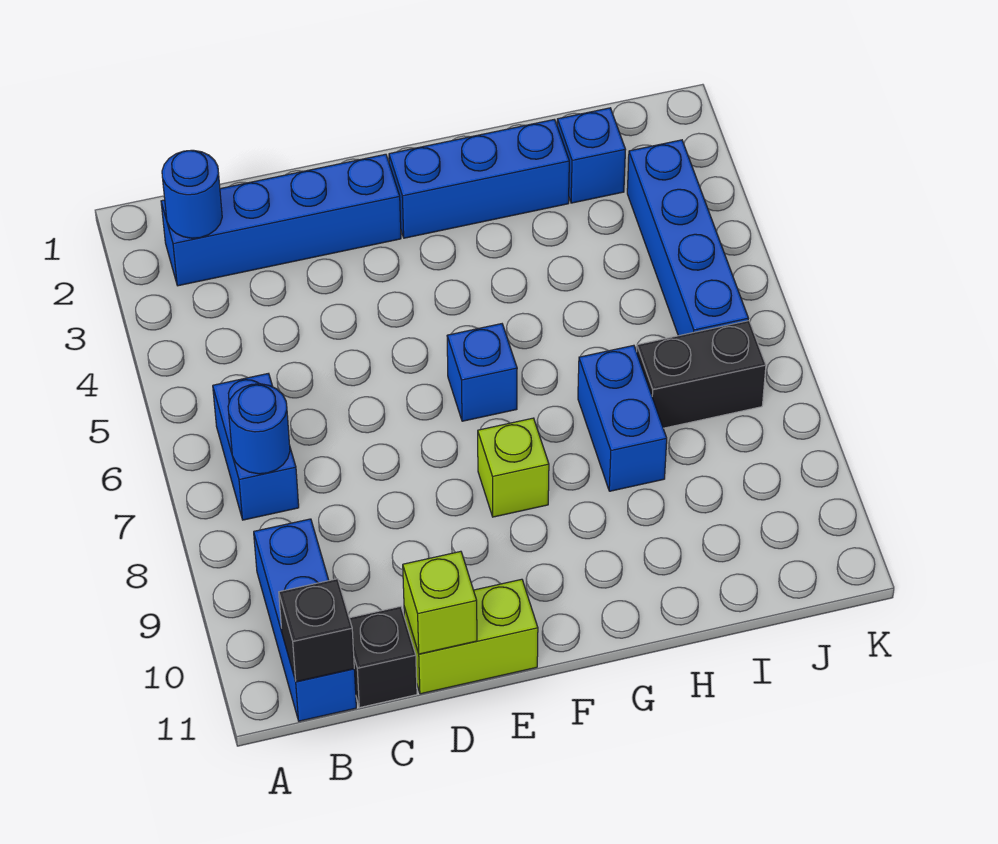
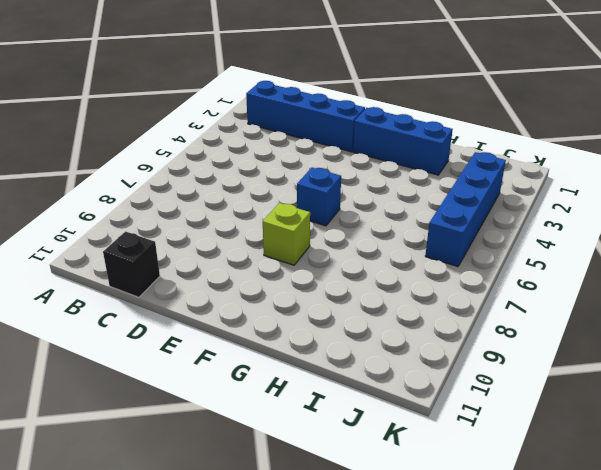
none -> blue 1x2 brick [213,373,299,520]
none -> blue 1x3 brick [254,519,356,721]
none -> lime 1x2 brick [404,579,538,694]

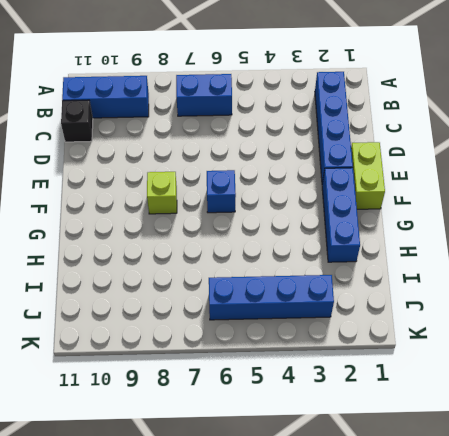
lime 1x2 brick [351,142,385,209] -> lime 1x2 brick moved to [404,579,538,694]
none -> blue 1x2 brick [578,345,667,491]
none -> blue 1x1 brick [557,108,626,203]
none -> black 1x2 brick [637,321,766,428]

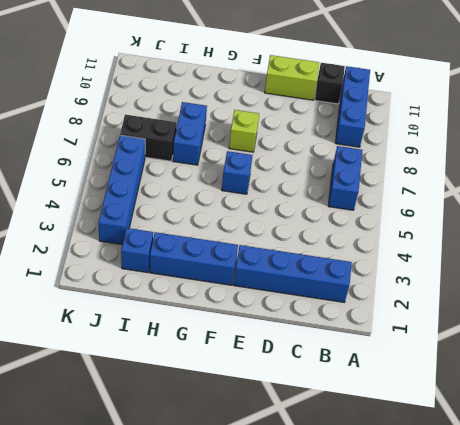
none -> blue 1x1 round brick [162,150,222,238]
none -> blue 1x1 round brick [228,384,290,474]
none -> black 1x1 brick [279,579,354,682]

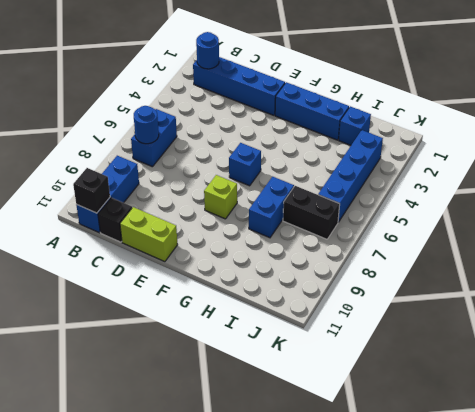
none -> lime 1x1 brick [403,551,477,654]

